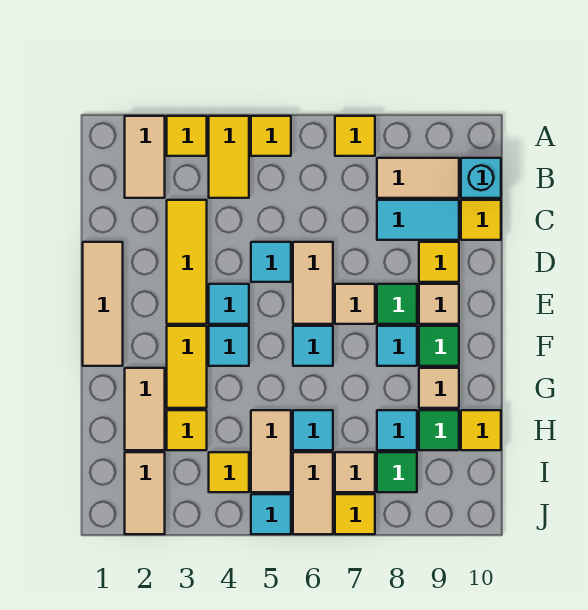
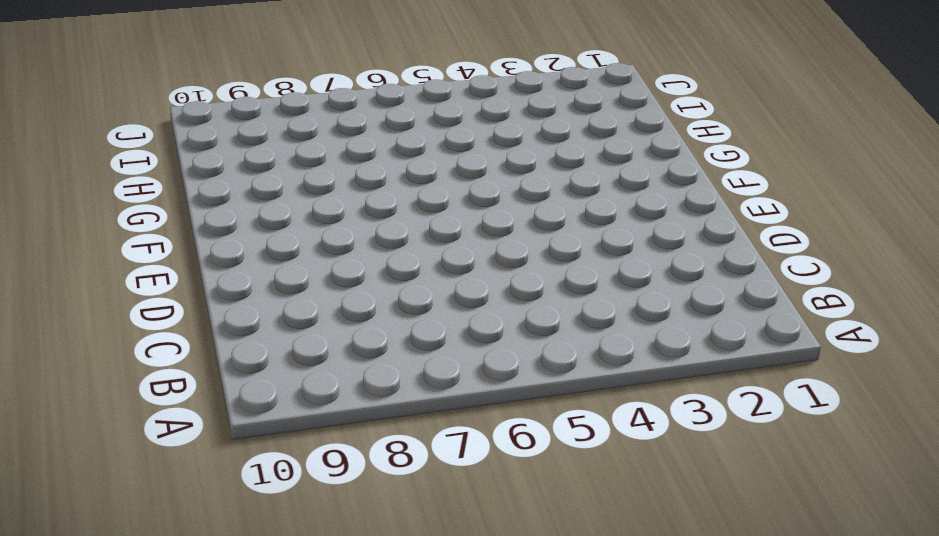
none -> tan 1x2 tile [125,116,165,198]
none -> yellow 1x1 tile [167,116,207,156]
none -> yellow 1x2 tile [209,116,249,198]
none -> yellow 1x1 tile [251,116,291,156]

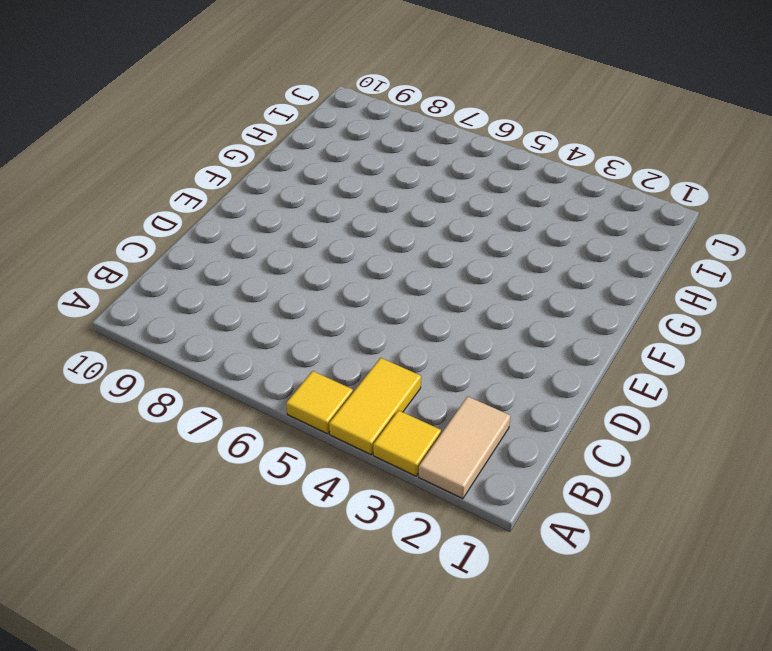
none -> yellow 1x1 tile [335,116,375,156]
none -> tan 1x2 tile [377,158,459,198]
none -> cyan 1x1 brick [461,158,501,198]
none -> yellow 1x3 tile [167,200,207,324]

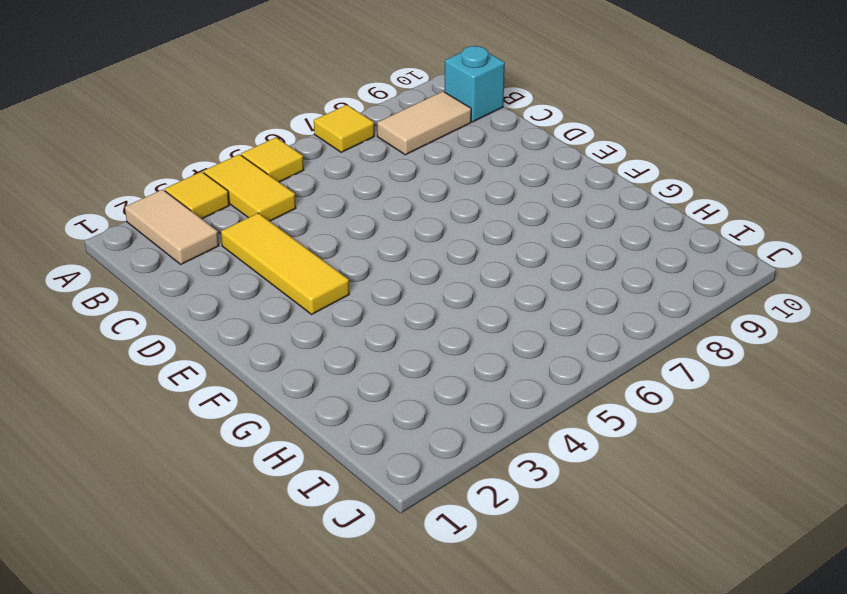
none -> cyan 1x2 tile [377,200,459,240]
none -> yellow 1x1 tile [461,200,501,240]
none -> tan 1x3 tile [83,242,123,366]
none -> cyan 1x1 tile [251,242,291,282]

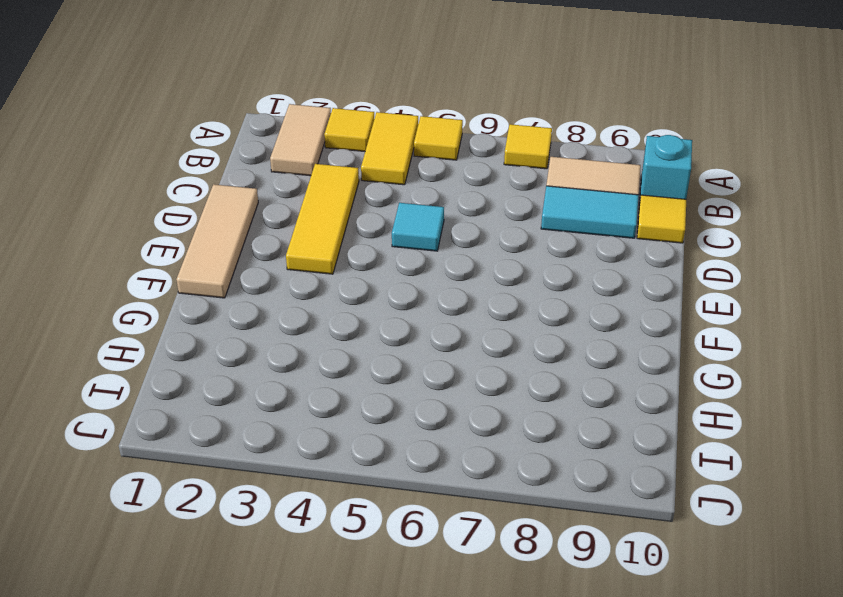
none -> tan 1x2 tile [293,242,333,324]
none -> yellow 1x1 tile [419,242,459,282]
none -> cyan 1x1 tile [209,284,249,324]
none -> tan 1x1 tile [335,284,375,324]

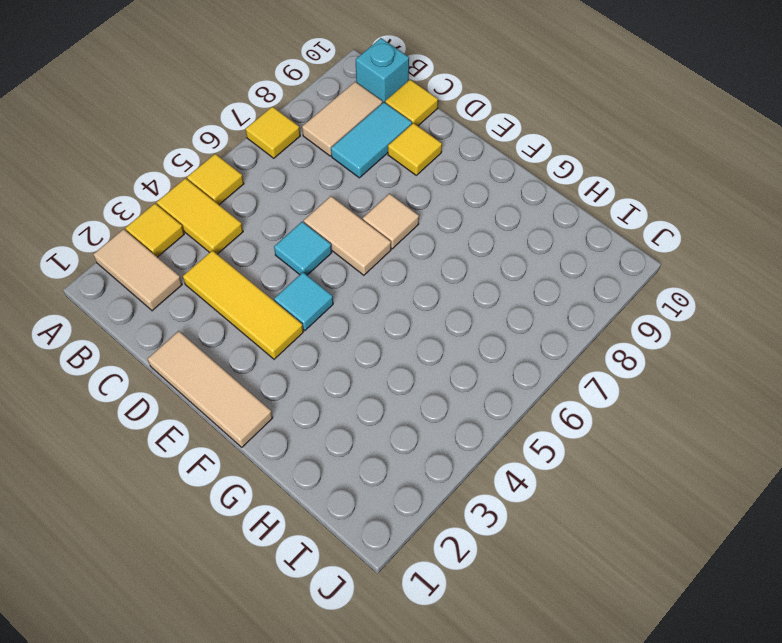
none -> green 1x1 tile [377,284,417,324]
none -> tan 1x1 tile [419,284,459,324]
none -> yellow 1x2 tile [167,326,207,408]
none -> cyan 1x1 tile [209,326,249,366]

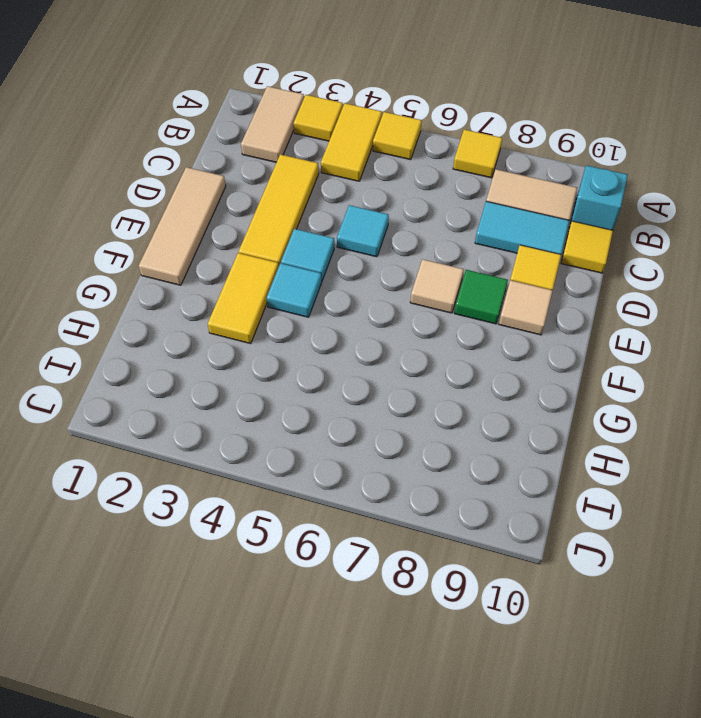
none -> tan 1x2 tile [293,242,333,324]
none -> cyan 1x1 tile [293,326,333,366]
none -> cyan 1x1 tile [377,326,417,366]
none -> green 1x1 tile [419,326,459,366]

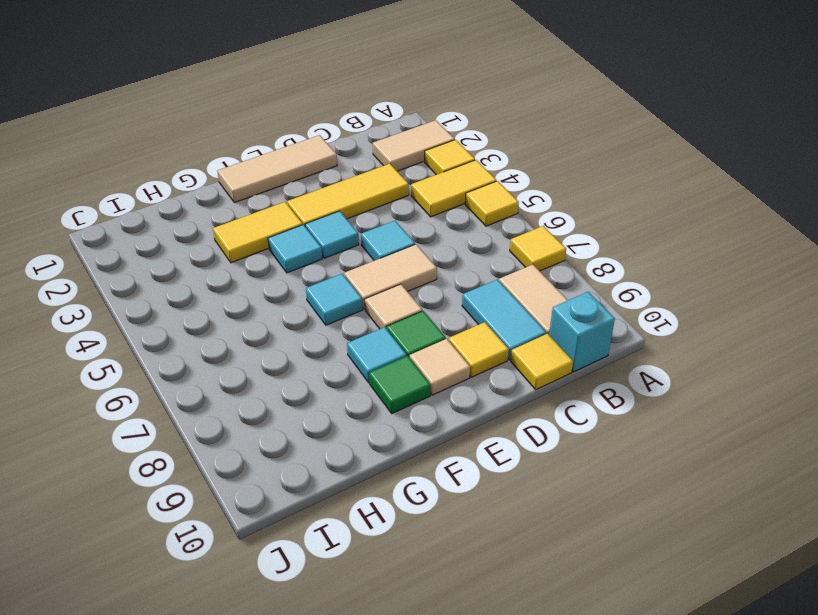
none -> tan 1x2 tile [125,368,165,450]
none -> tan 1x1 tile [419,368,459,408]
none -> yellow 1x1 tile [167,410,207,450]
none -> tan 1x2 tile [251,410,291,492]

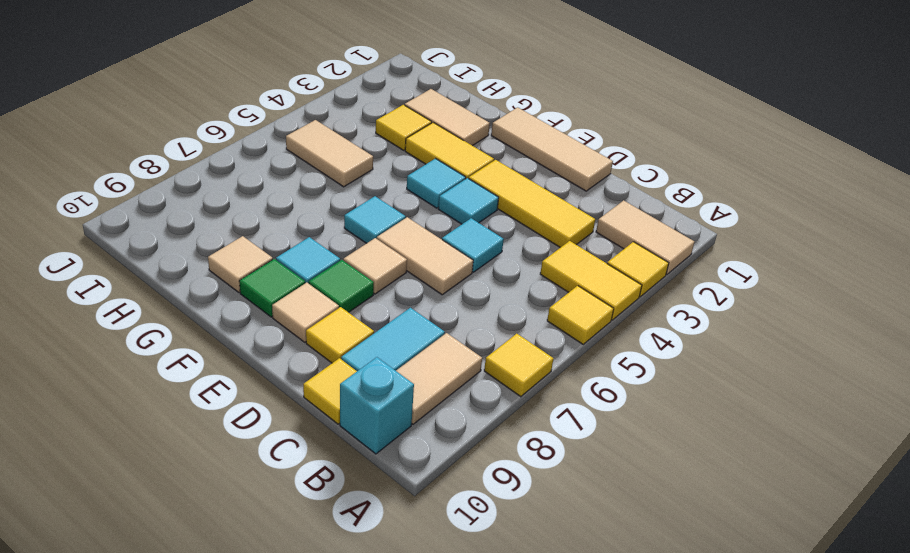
none -> cyan 1x1 tile [293,410,333,450]
none -> cyan 1x1 tile [377,410,417,450]
none -> green 1x1 tile [419,410,459,450]
none -> yellow 1x1 tile [461,410,501,450]

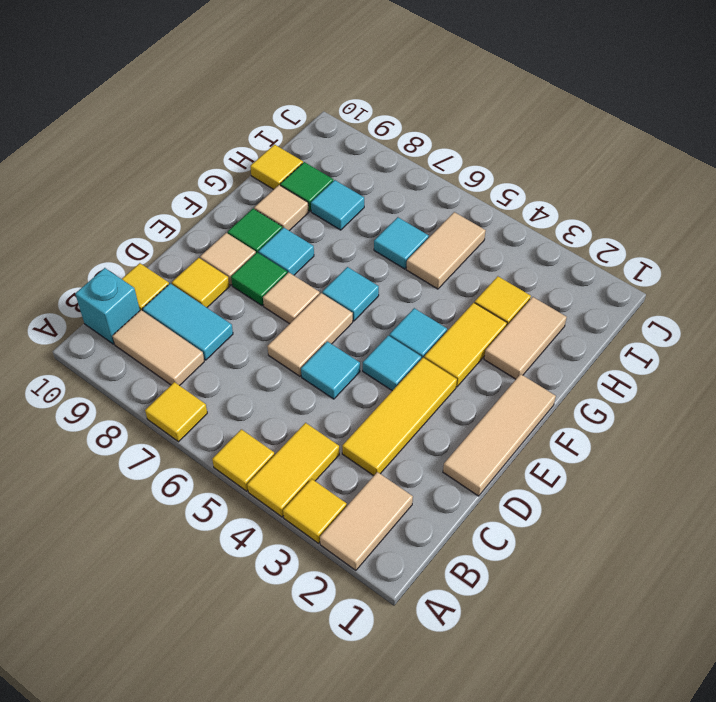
none -> tan 1x2 tile [125,452,165,534]
none -> yellow 1x1 tile [209,452,249,492]
none -> tan 1x2 tile [293,452,333,534]
none -> tan 1x1 tile [335,452,375,492]

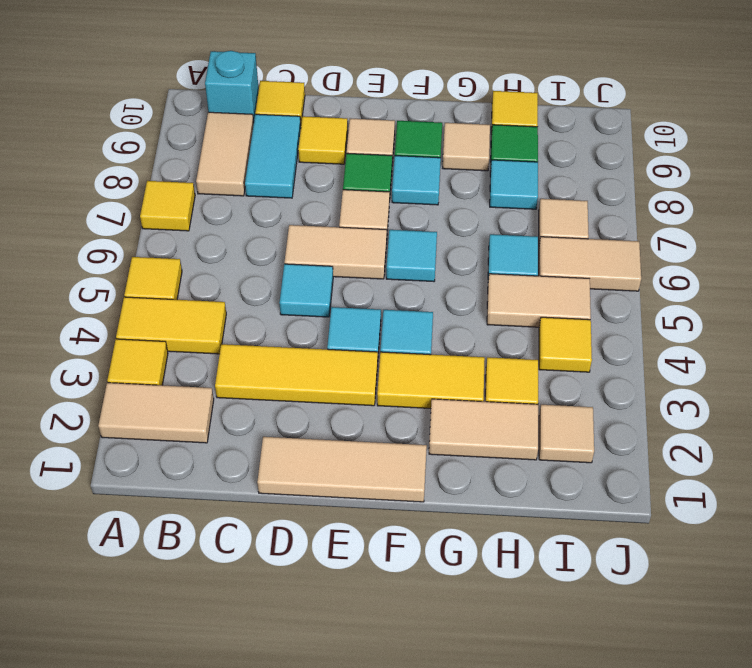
tan 1x1 tile [539,405,594,463] -> tan 1x2 tile [125,452,165,534]
none -> green 1x1 tile [377,452,417,492]
none -> cyan 1x1 tile [251,494,291,534]
none -> yellow 1x1 tile [335,494,375,534]

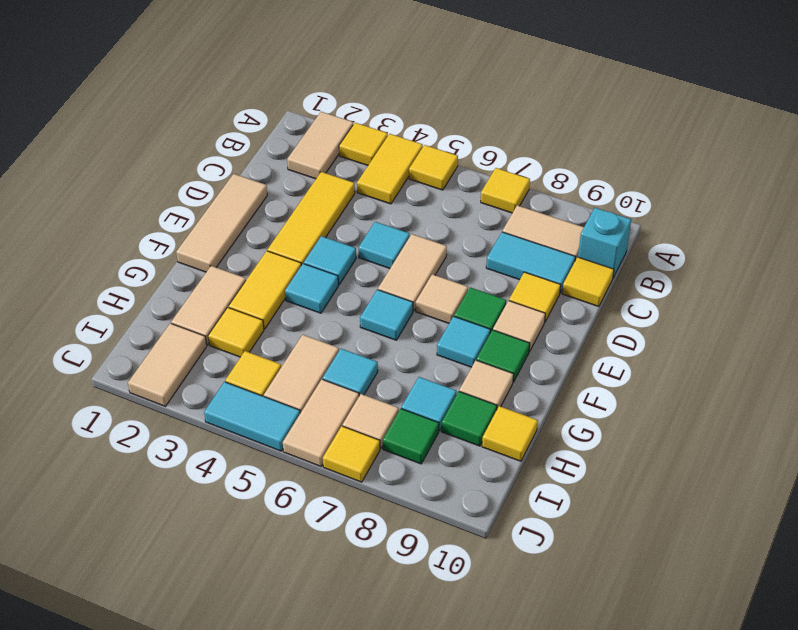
cyan 1x2 tile [204,382,300,451] -> cyan 1x1 tile [251,494,291,534]

